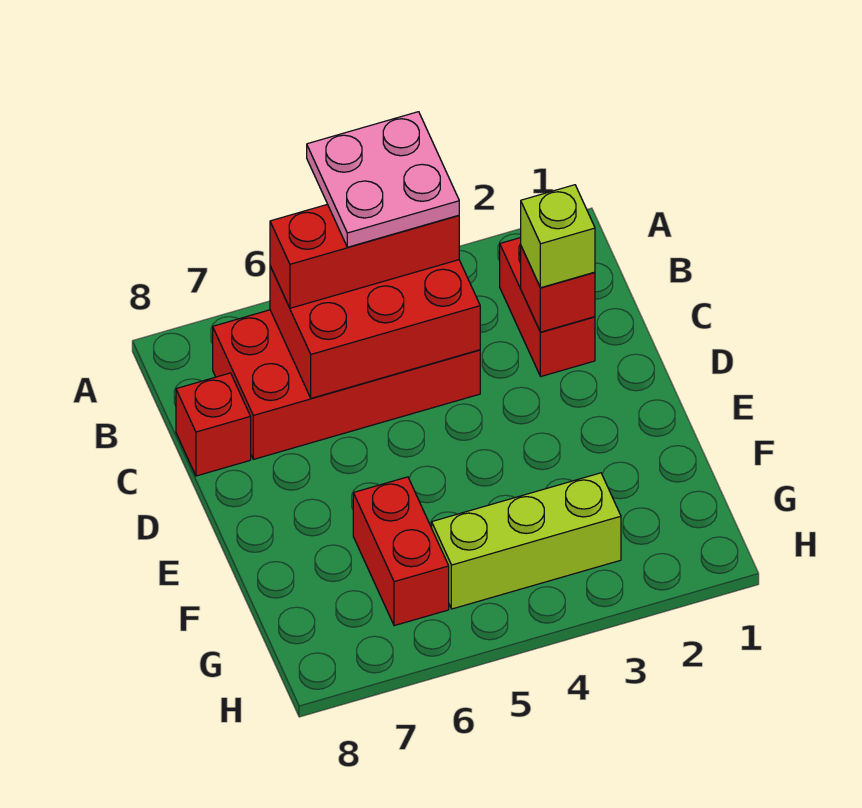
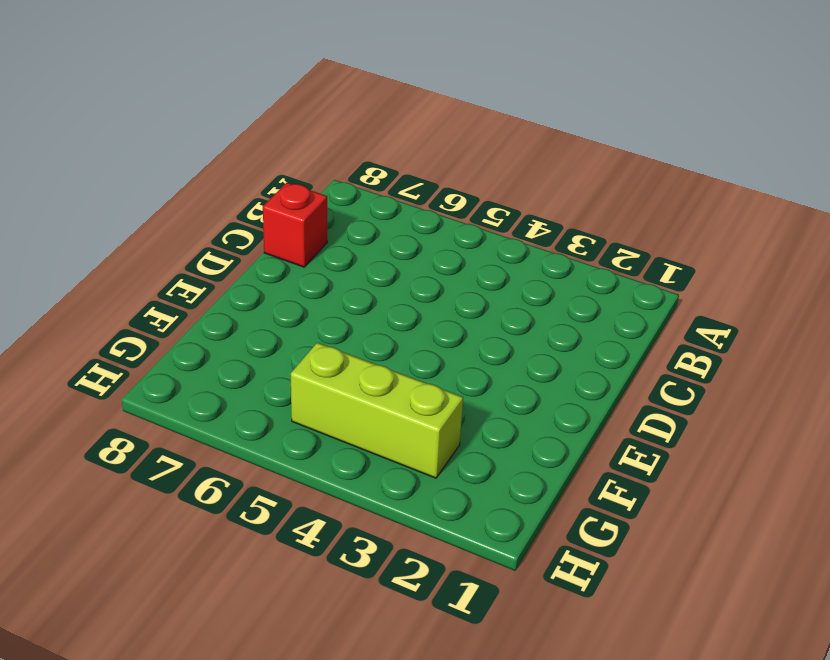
none -> red 1x2 brick [500,238,595,376]
none -> red 2x4 brick [213,310,480,459]

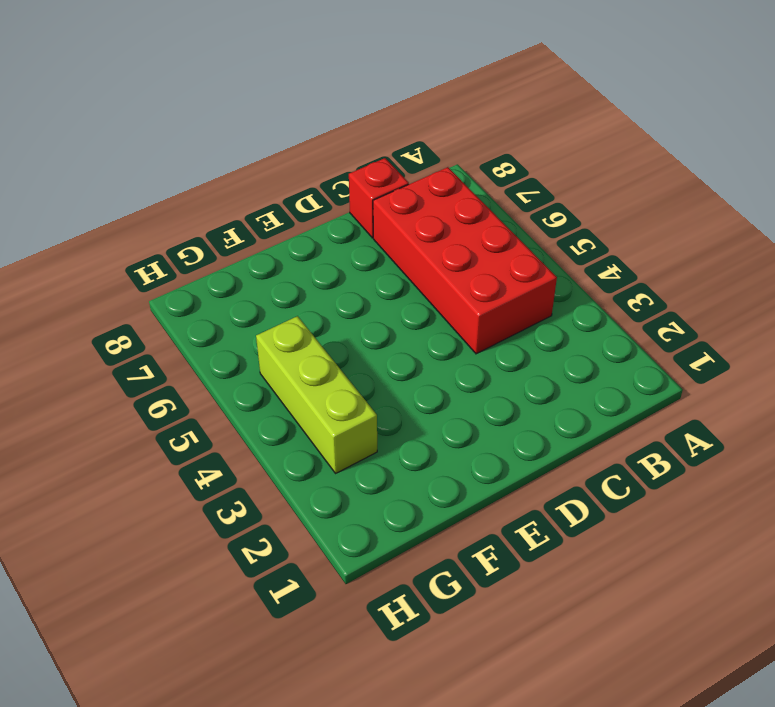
none -> red 1x2 brick [500,238,595,376]
none -> red 1x2 brick [353,477,449,626]

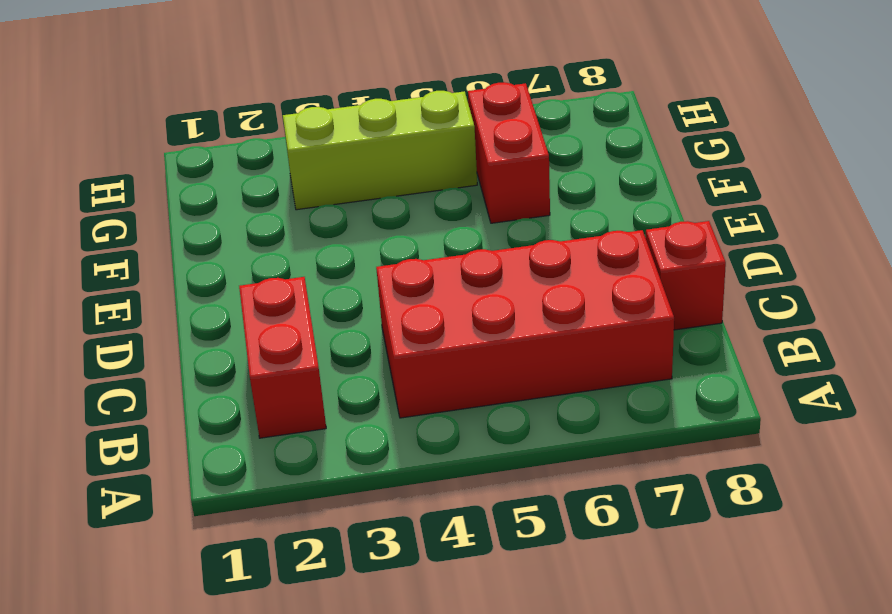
none -> red 2x3 brick [270,260,480,398]
none -> red 1x1 brick [521,247,595,332]

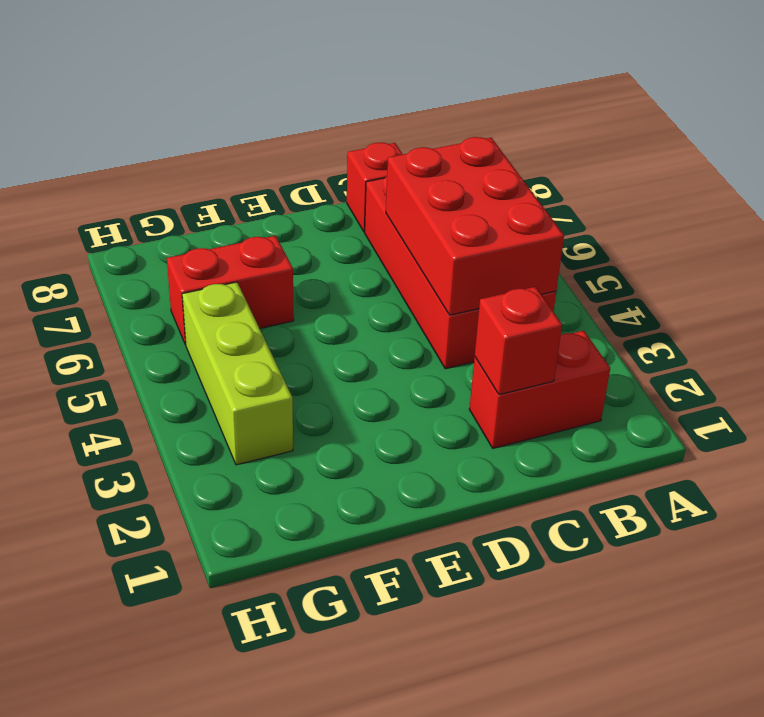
none -> red 1x3 brick [270,204,459,308]
none -> lime 1x1 brick [521,185,595,288]

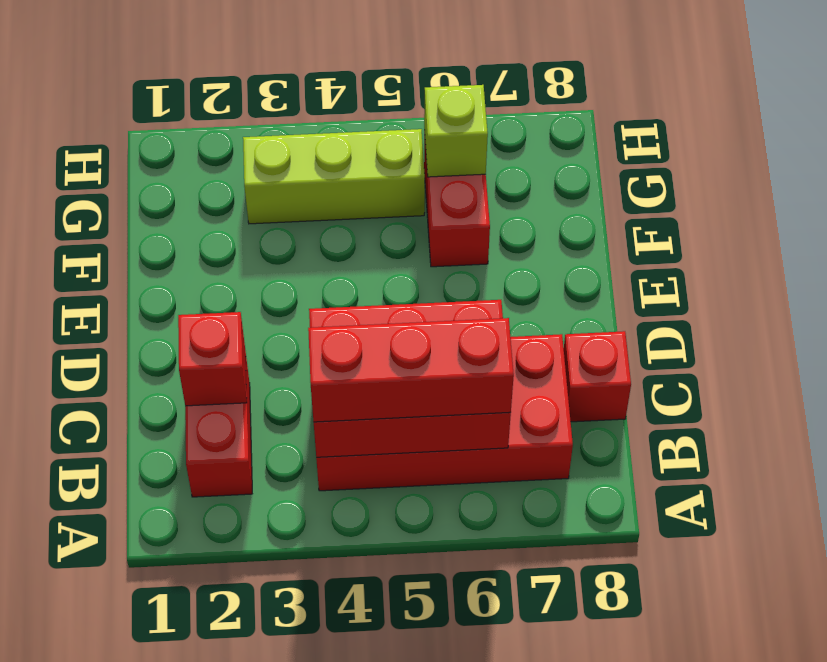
lime 1x1 brick [424,85,488,177] -> lime 1x1 brick moved to [521,185,595,288]
none -> pink 2x2 plate [307,112,459,247]

